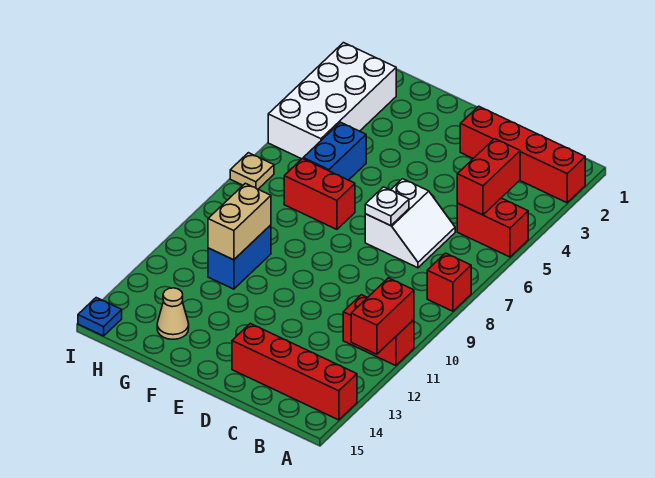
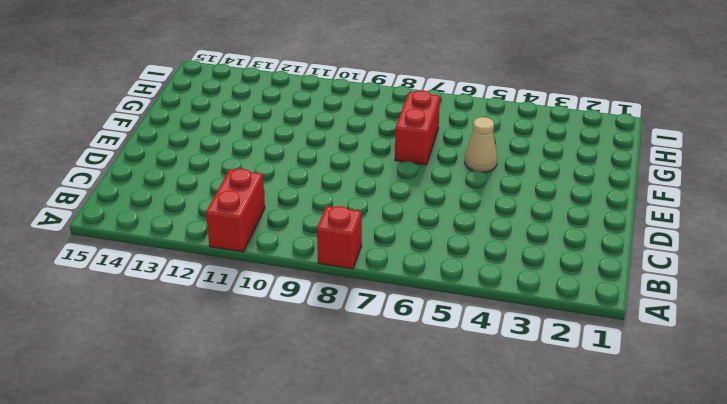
tan 1x1 cone [465,117,497,172] -> tan 1x1 cone moved to [157,288,189,339]
none -> red 1x4 brick [460,106,585,203]
none -> red 1x2 brick [457,198,528,257]
none -> red 1x4 brick [232,323,357,420]

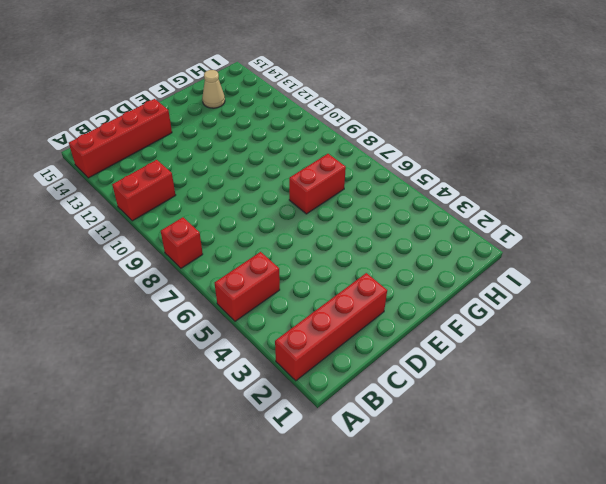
none -> white 2x2 slope [365,179,455,268]
none -> blue 1x2 brick [303,122,366,180]
none -> blue 1x2 brick [208,225,271,289]

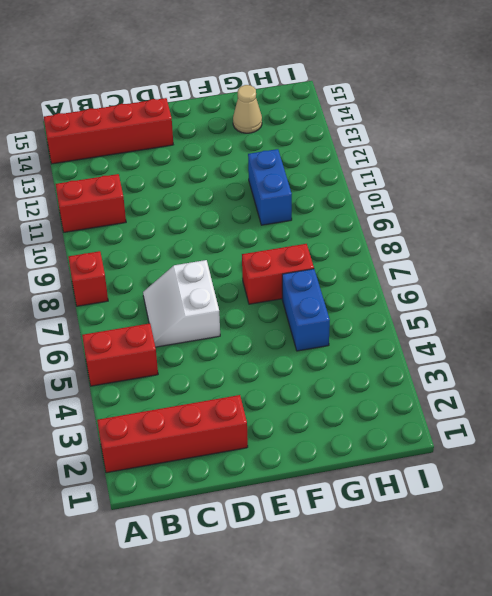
none -> white 2x4 brick [268,43,396,159]
none -> tan 1x1 plate [230,153,274,189]
none -> blue 1x1 plate [78,298,122,336]

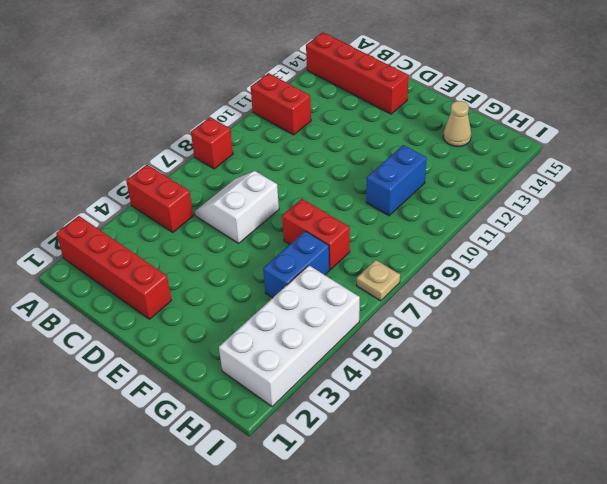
none -> blue 1x1 plate [78,298,122,336]
none -> red 1x2 brick [351,278,414,354]
none -> red 1x2 brick [457,139,520,215]

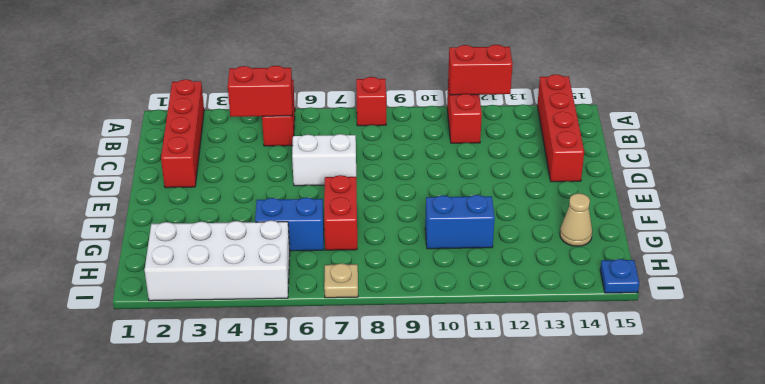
none -> white 1x1 plate [365,187,409,226]
none -> tan 1x2 brick [208,183,271,260]

